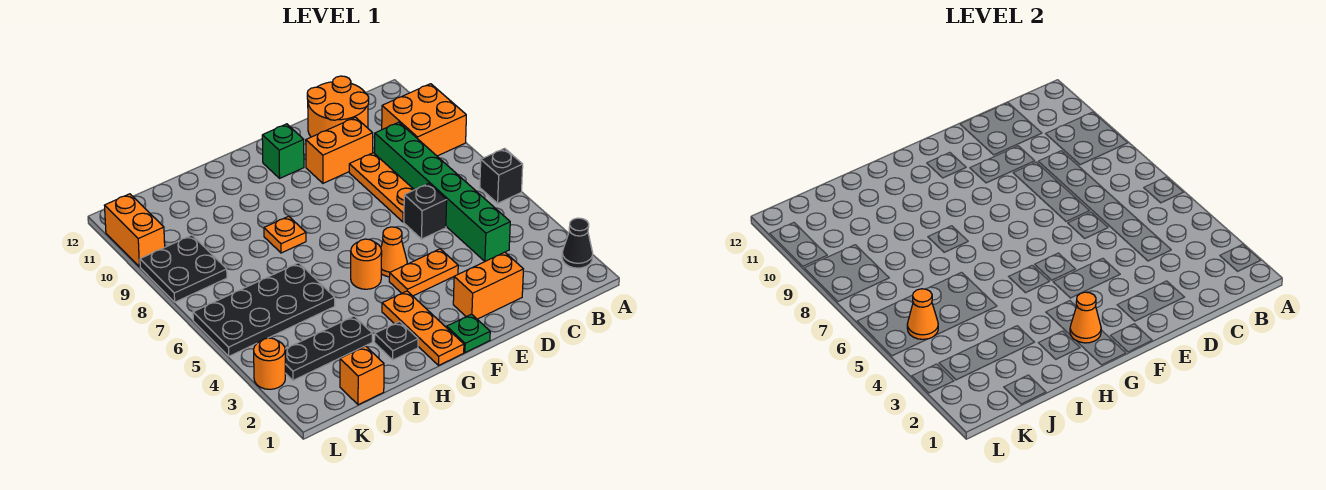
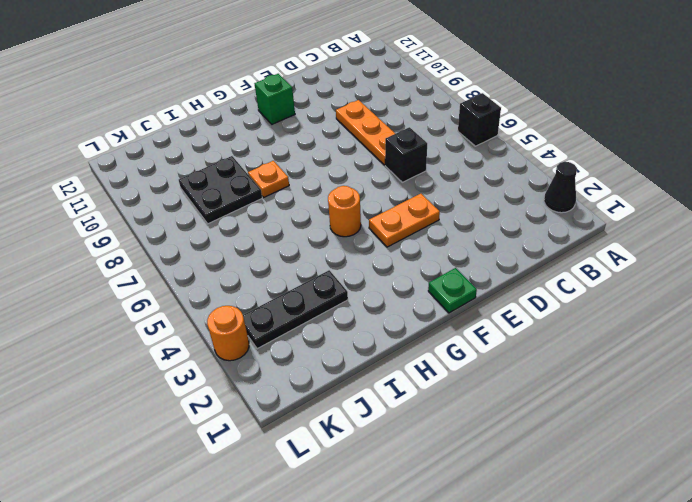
black 2x2 plate [179,156,262,224] -> black 2x2 plate moved to [140,235,227,302]
none -> orange 2x2 brick [382,84,466,156]
none -> green 1x6 brick [375,122,510,261]
none -> orange 2x2 round brick [307,76,369,137]

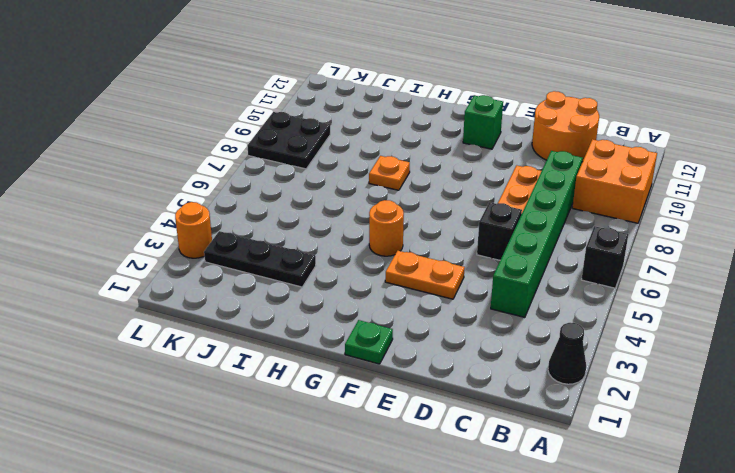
none -> orange 1x2 brick [453,252,523,319]
none -> orange 1x2 brick [306,117,373,183]
none -> orange 1x1 cone [381,227,407,277]

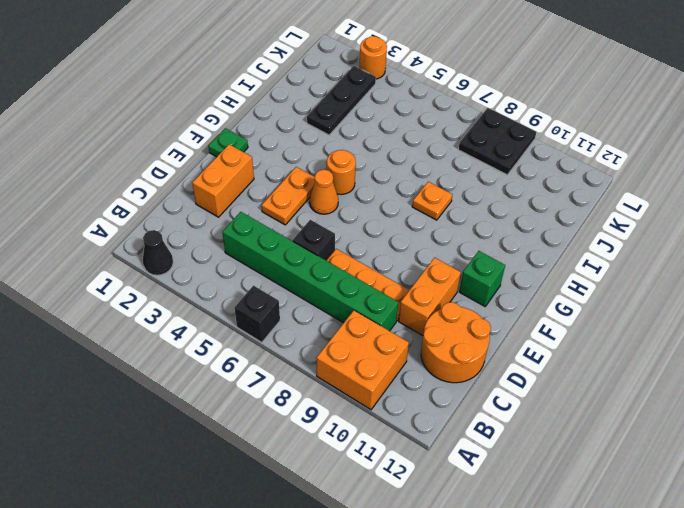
none -> orange 1x3 plate [382,291,464,365]
none -> black 1x1 plate [374,322,418,360]
none -> black 2x4 plate [193,263,335,356]

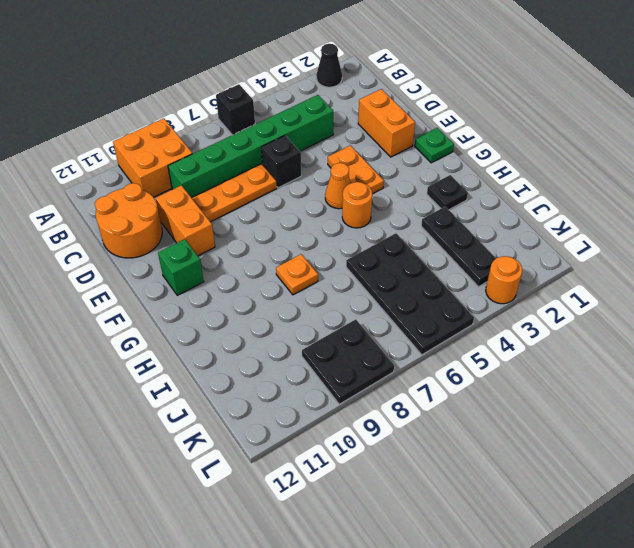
none -> orange 1x3 plate [382,291,464,365]
none -> orange 1x1 brick [340,346,384,405]
none -> orange 1x2 brick [104,194,165,267]

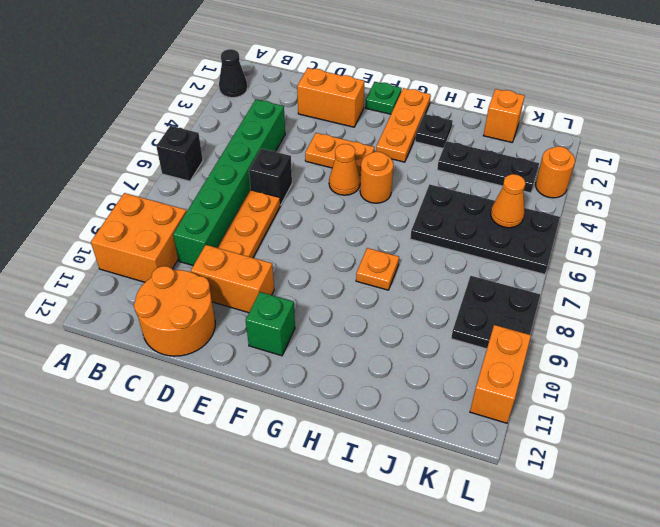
none -> orange 1x1 cone [1070,292,1101,343]

